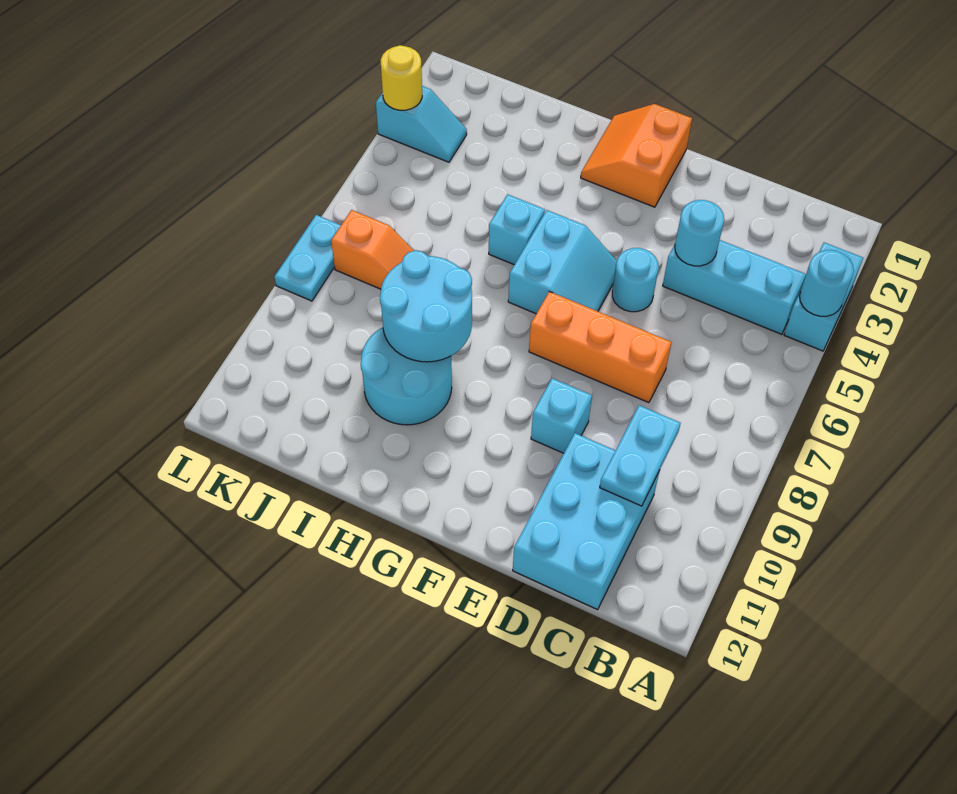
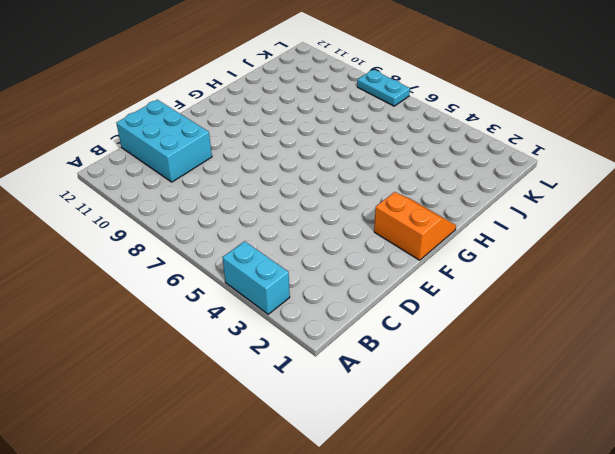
none -> cyan 1x3 brick [663,240,806,334]
none -> orange 1x3 brick [529,291,672,403]
none -> cyan 1x1 round brick [612,248,659,312]

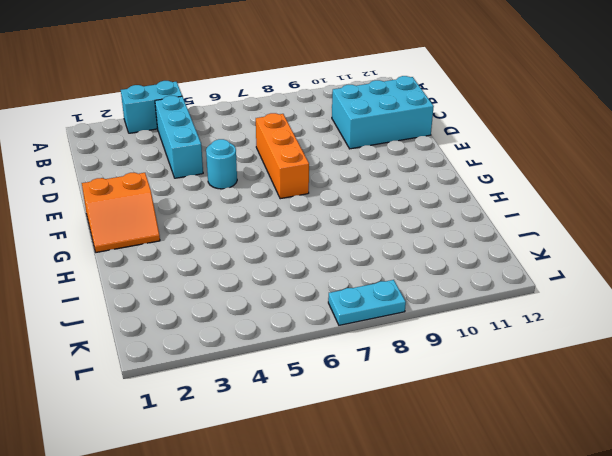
none -> cyan 1x1 brick [531,378,592,453]
none -> cyan 2x2 slope [508,210,617,314]
none -> cyan 1x1 brick [489,194,545,265]

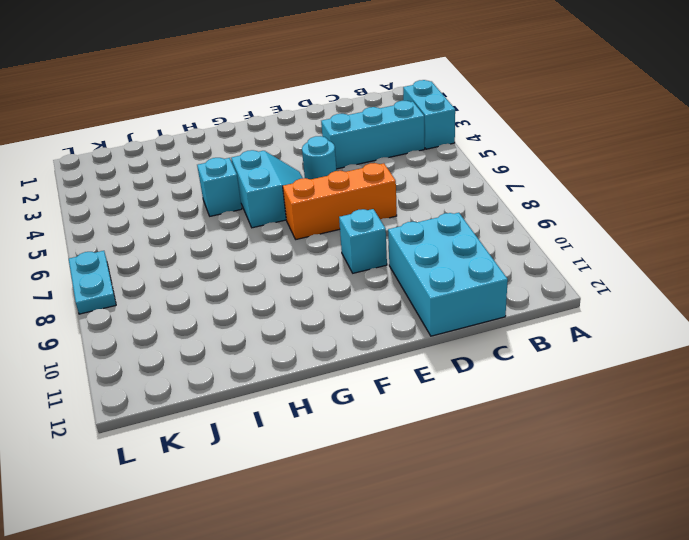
none -> orange 2x2 slope [581,104,692,207]
none -> cyan 2x2 round brick [361,327,452,425]
none -> orange 1x2 slope [331,210,414,289]

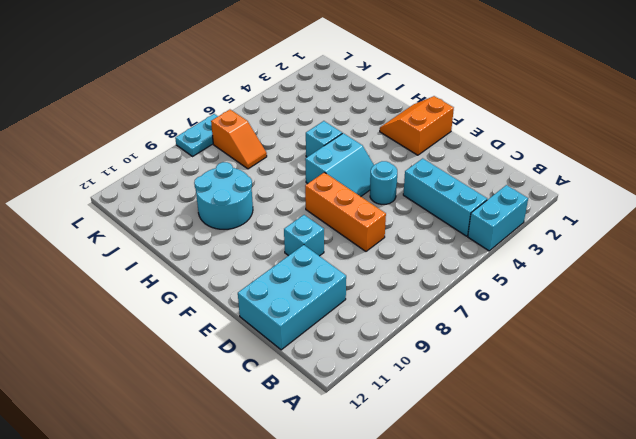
none -> cyan 1x2 slope [376,86,467,162]
none -> cyan 1x1 round brick [800,250,854,316]
none -> cyan 1x2 plate [600,405,680,506]

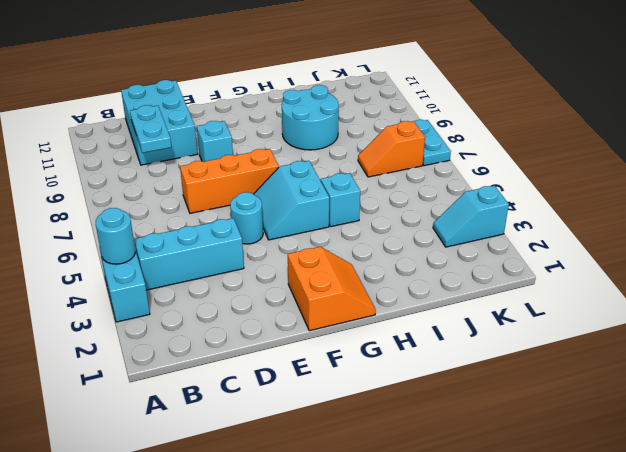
none -> cyan 1x1 round brick [675,200,724,266]
none -> cyan 2x2 round brick [380,251,472,362]
none -> yellow 1x1 round brick [381,45,422,110]

